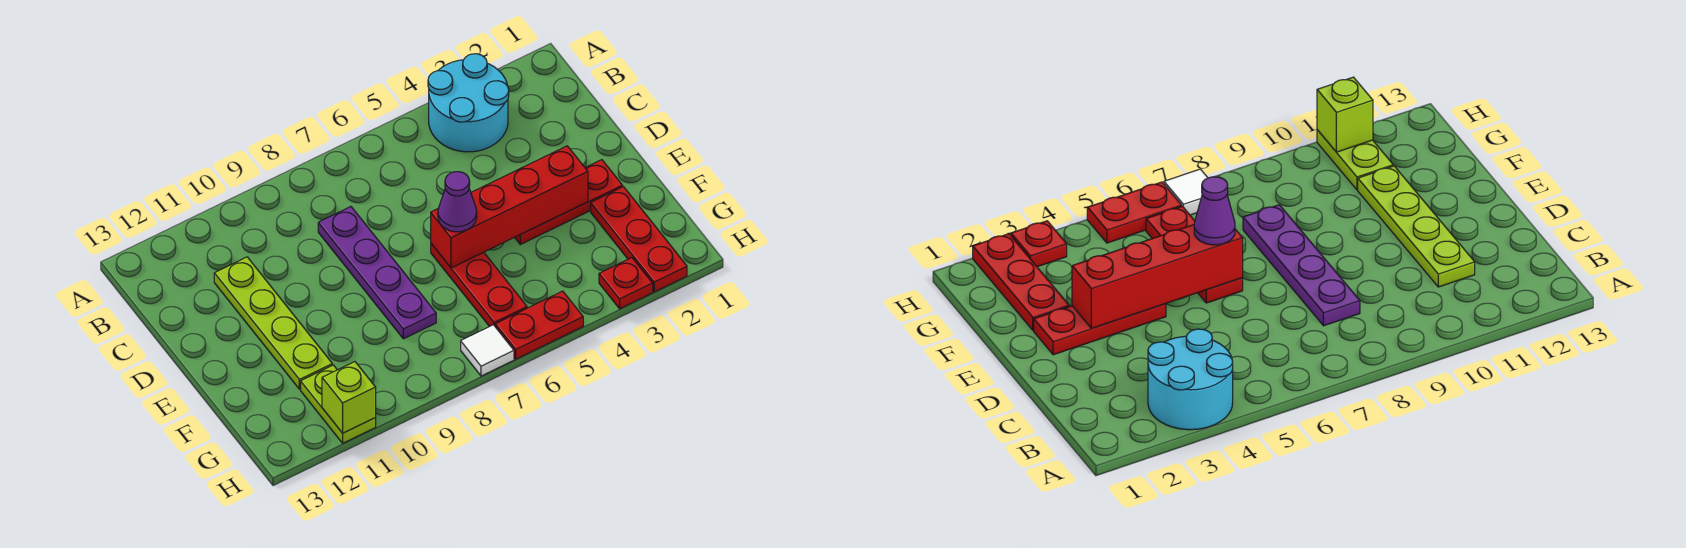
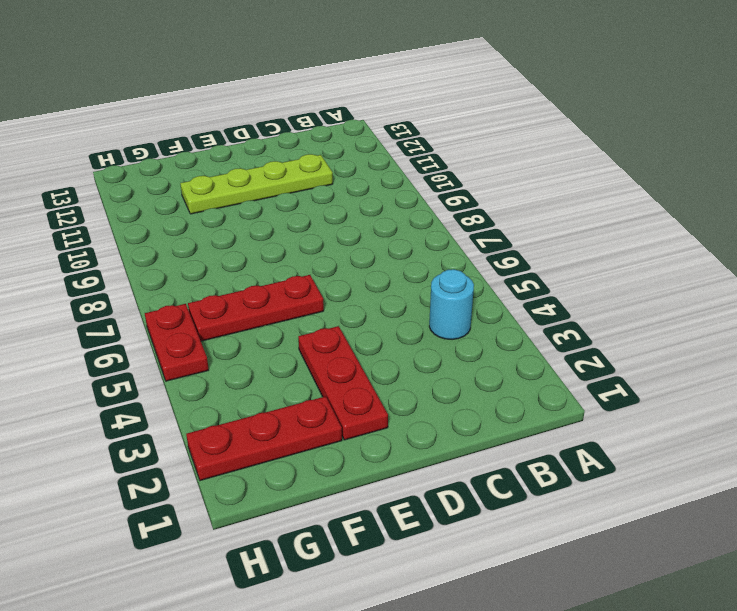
cyan 1x1 round brick [429,269,474,340] -> cyan 2x2 round brick [428,54,509,152]
none -> purple 1x4 plate [318,207,436,339]
none -> lime 1x2 plate [301,365,376,443]
none -> red 1x1 plate [599,258,653,309]

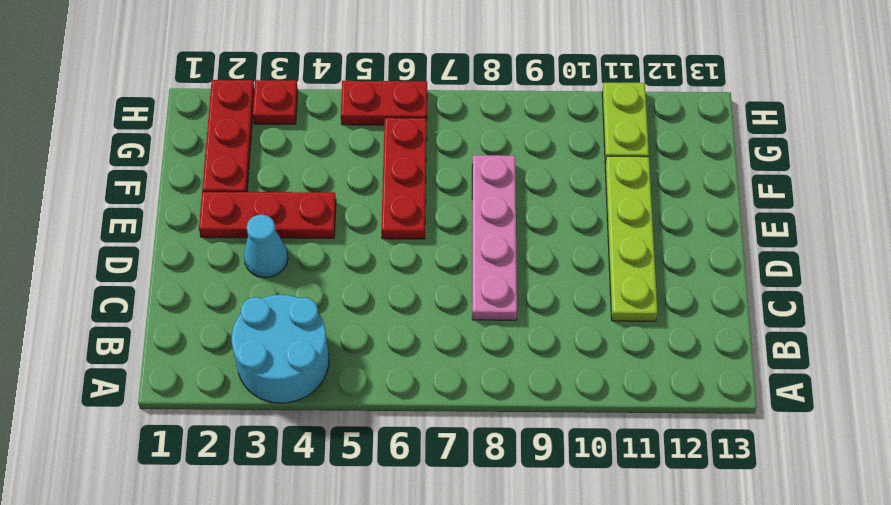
pink 1x4 plate [472,155,517,320] -> purple 1x4 plate [318,207,436,339]
cyan 1x1 cone [244,215,288,278] -> none
none -> white 1x1 tile [461,325,514,376]
none -> red 1x4 brick [431,146,588,268]
none -> lime 1x1 brick [322,362,376,433]

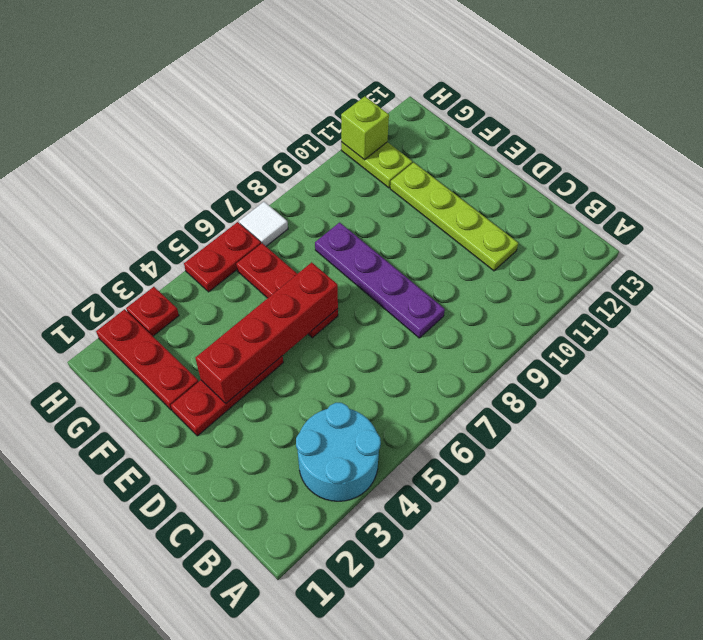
none -> purple 1x1 cone [438,172,477,232]

